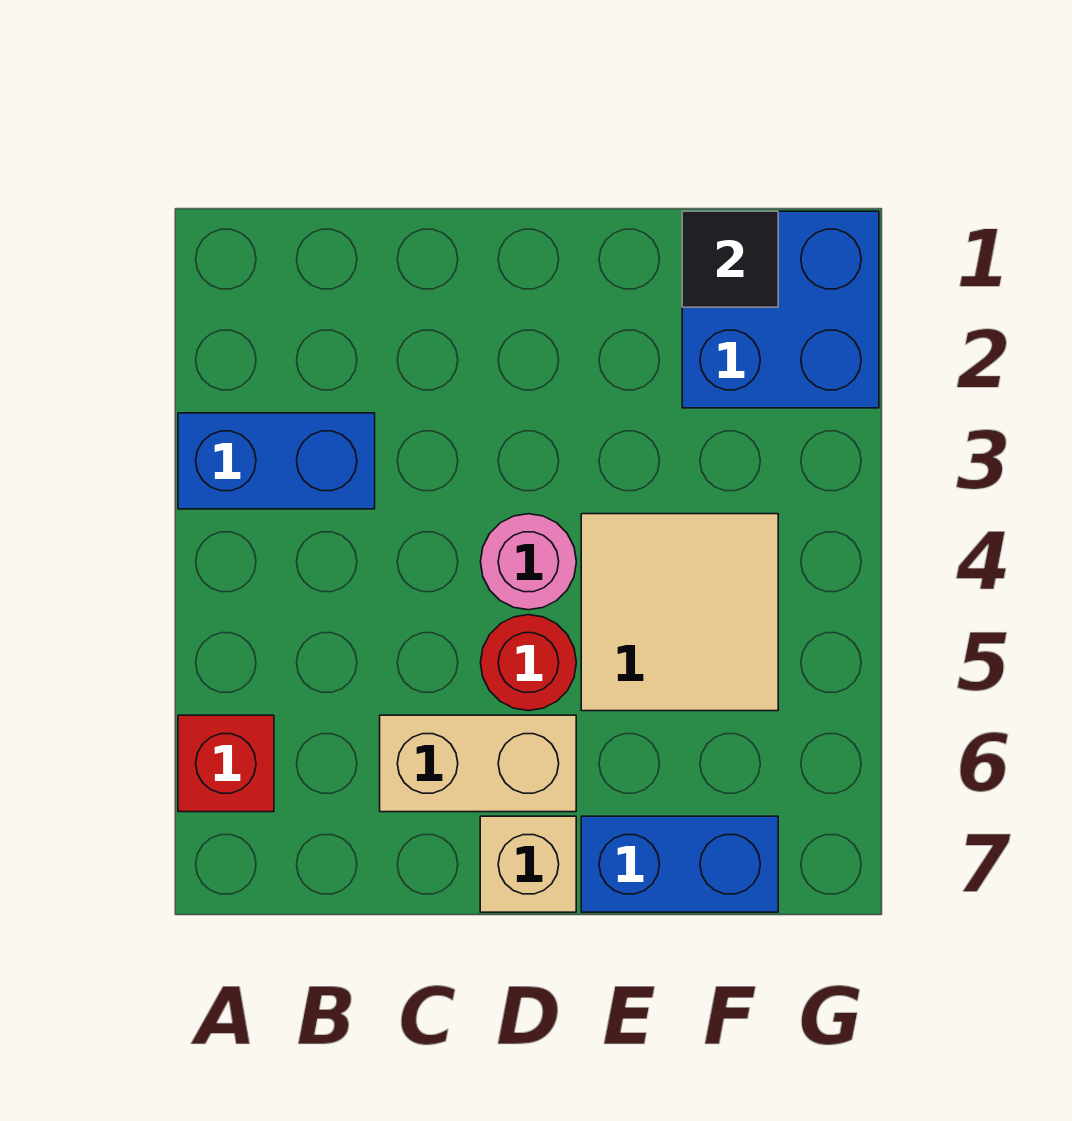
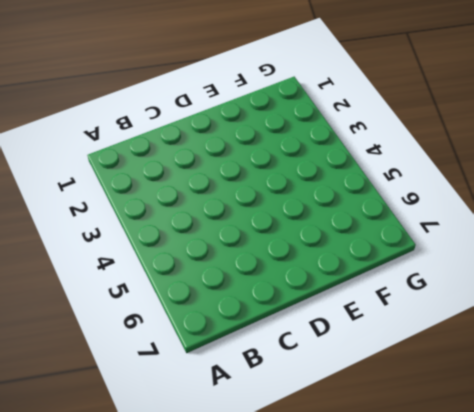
none -> blue 1x2 brick [178,413,375,509]
none -> red 1x1 brick [178,715,274,812]

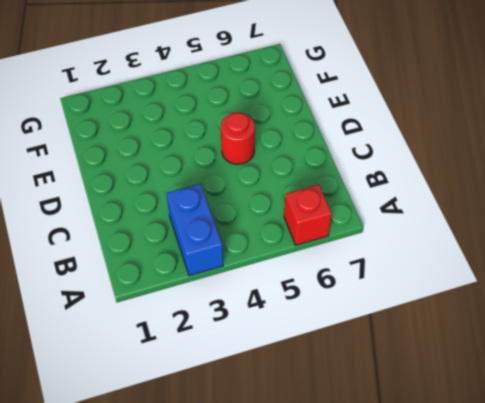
none -> tan 1x2 brick [380,715,576,812]
none -> pink 1x1 round brick [481,514,576,610]

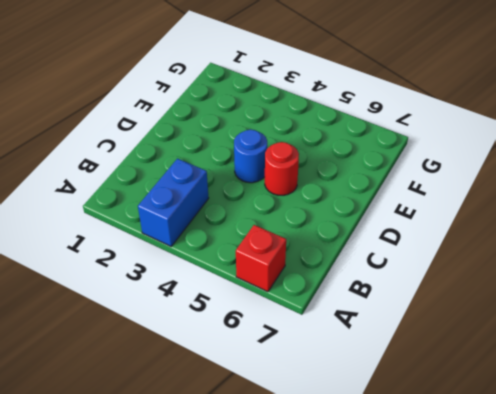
blue 1x1 round brick [234,130,267,183] -> pink 1x1 round brick [481,514,576,610]
none -> tan 1x2 brick [380,715,576,812]
none -> tan 1x1 brick [480,816,576,912]

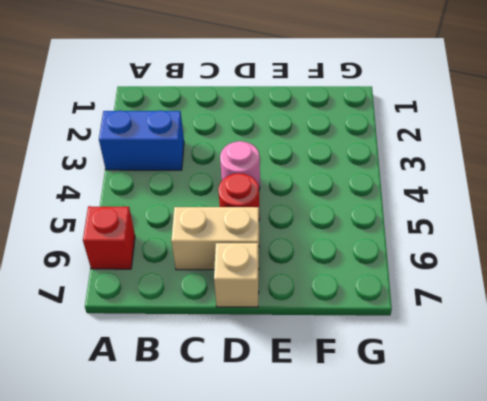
none -> tan 2x2 tile [581,514,778,711]
none -> blue 1x2 brick [581,816,778,912]

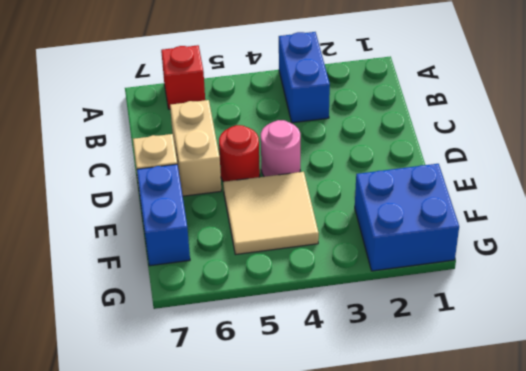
none -> black 1x1 tile [682,211,778,307]

